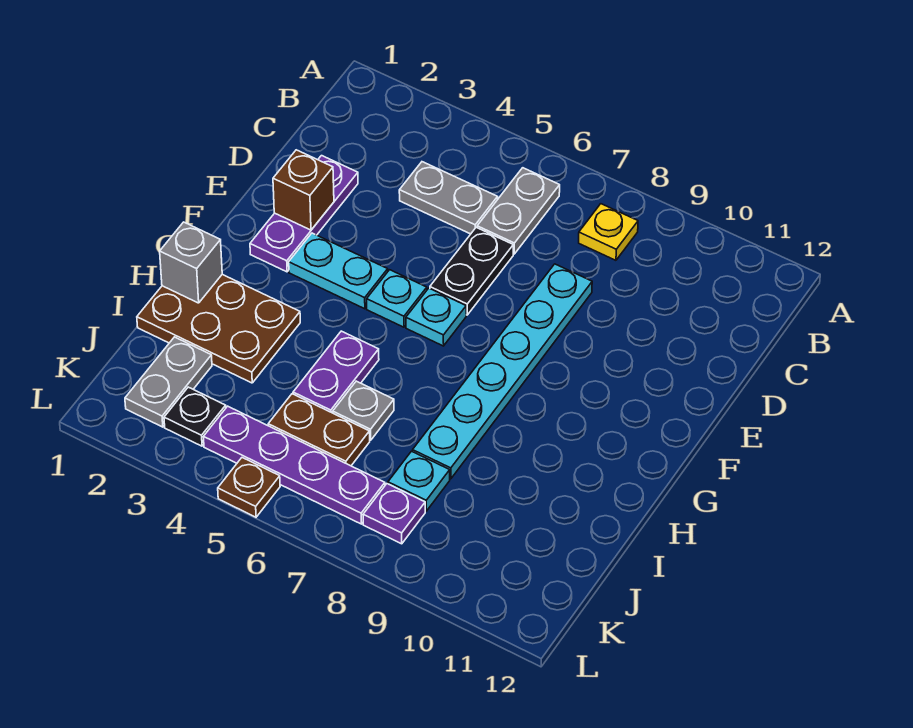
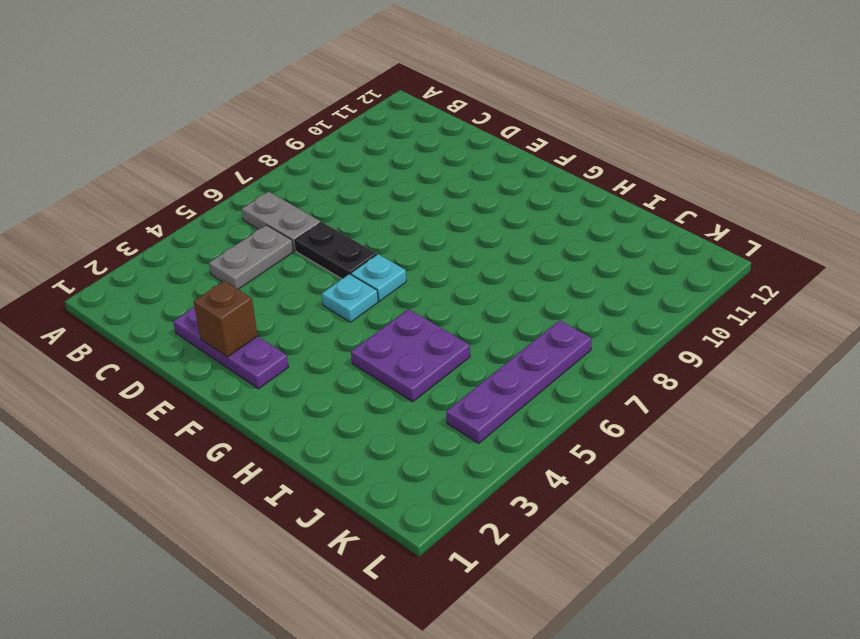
purple 2x2 plate [351,309,470,402] -> purple 1x2 plate [293,331,379,413]
none -> yellow 1x1 plate [579,204,638,260]
none -> cyan 1x6 plate [413,264,592,479]
none -> cyan 1x2 plate [289,233,388,309]

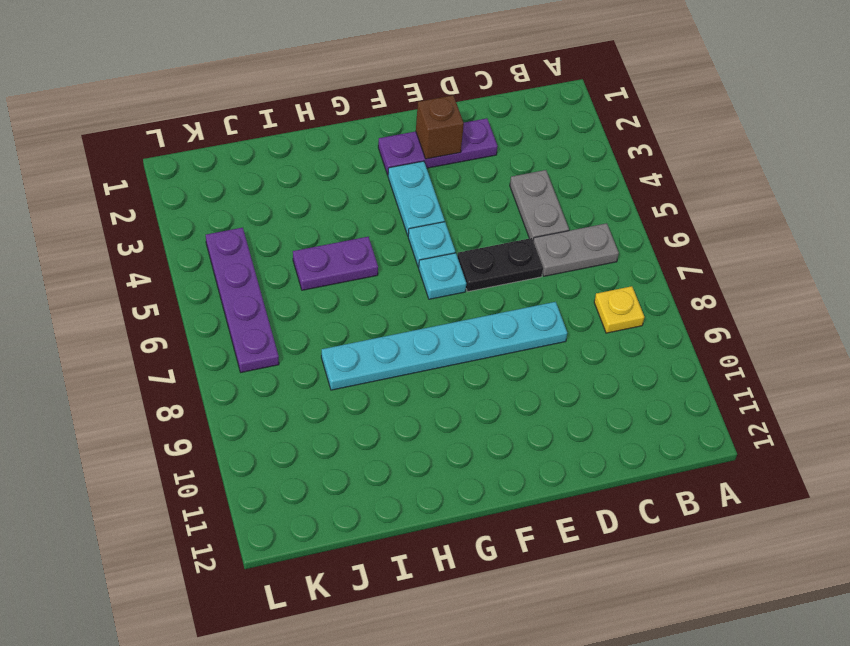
none -> brown 2x3 plate [137,275,300,383]
none -> grey 1x1 plate [333,381,394,440]
none -> grey 1x2 plate [125,337,212,427]

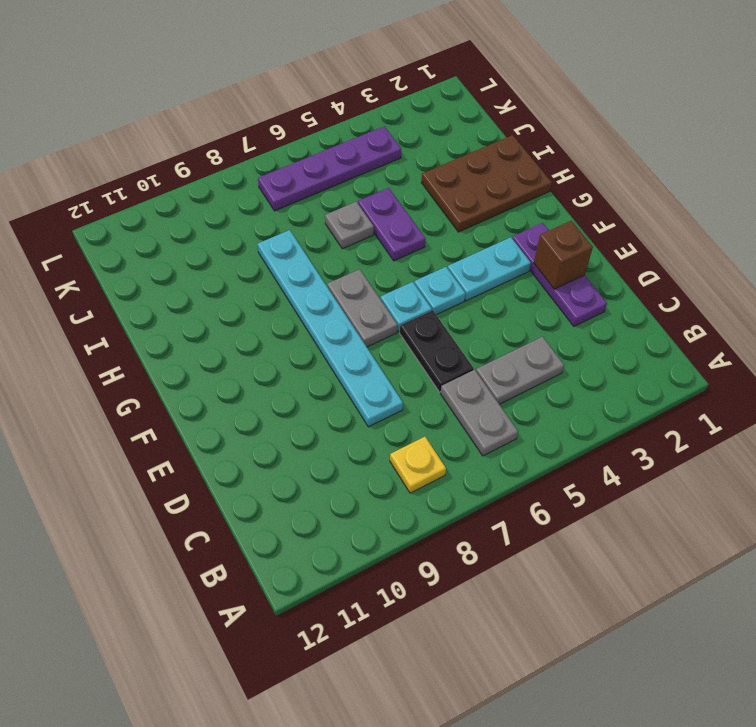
grey 1x2 plate [327,269,398,347] -> grey 1x2 plate moved to [125,337,212,427]
none -> brown 1x2 plate [268,394,370,466]
none -> cyan 1x1 plate [388,451,450,511]
none -> black 1x1 plate [164,387,226,446]

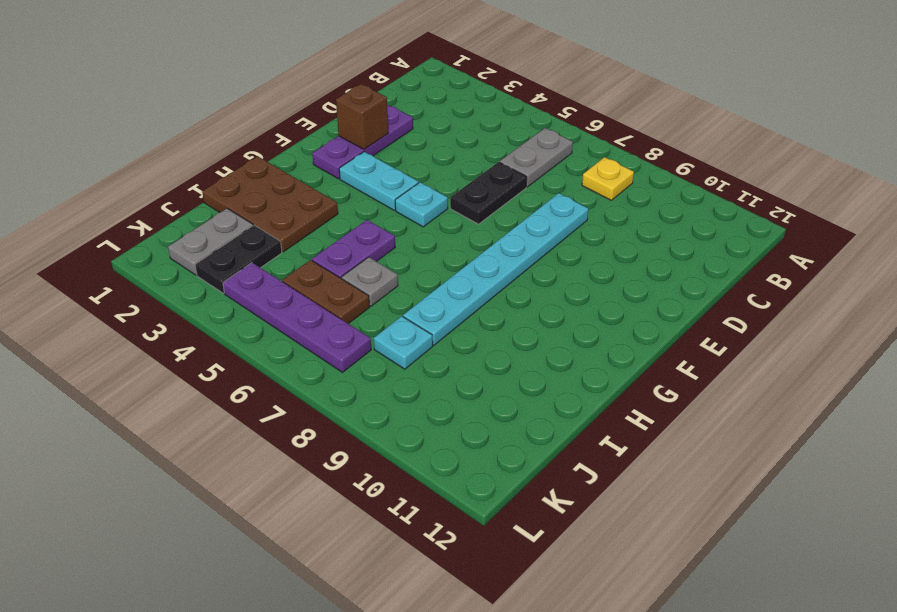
black 1x2 plate [195,225,282,293] -> black 1x1 plate [164,387,226,446]
none -> grey 1x2 plate [399,162,498,234]
none -> cyan 1x1 plate [406,288,466,346]
none -> purple 1x1 plate [363,484,425,544]

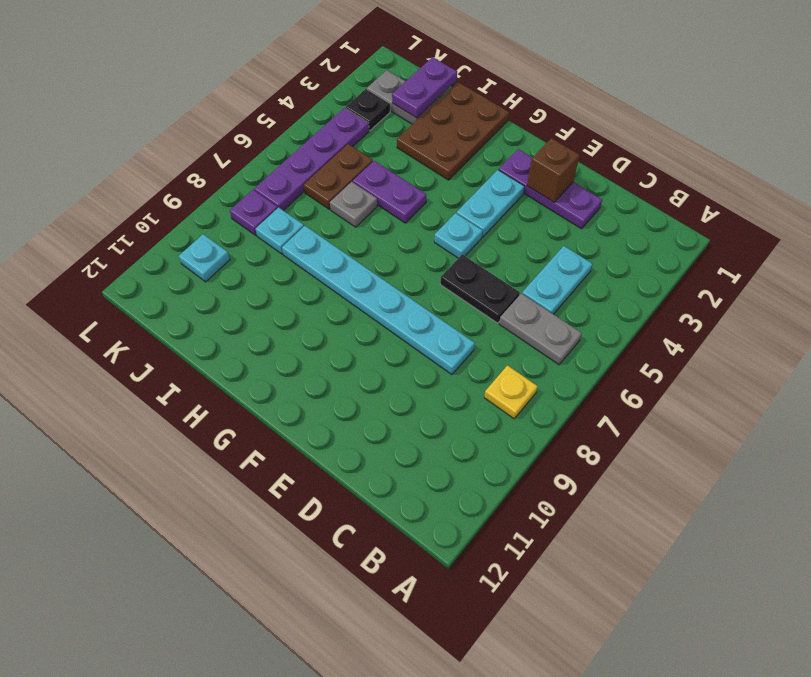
cyan 1x2 plate [522,246,592,314] -> grey 1x2 plate [399,162,498,234]
purple 1x2 plate [392,57,457,118] -> none
cyan 1x1 plate [179,234,230,282] -> cyan 1x1 plate moved to [406,288,466,346]
none -> brown 1x1 plate [218,458,280,517]
none -> grey 1x1 brick [160,222,222,303]

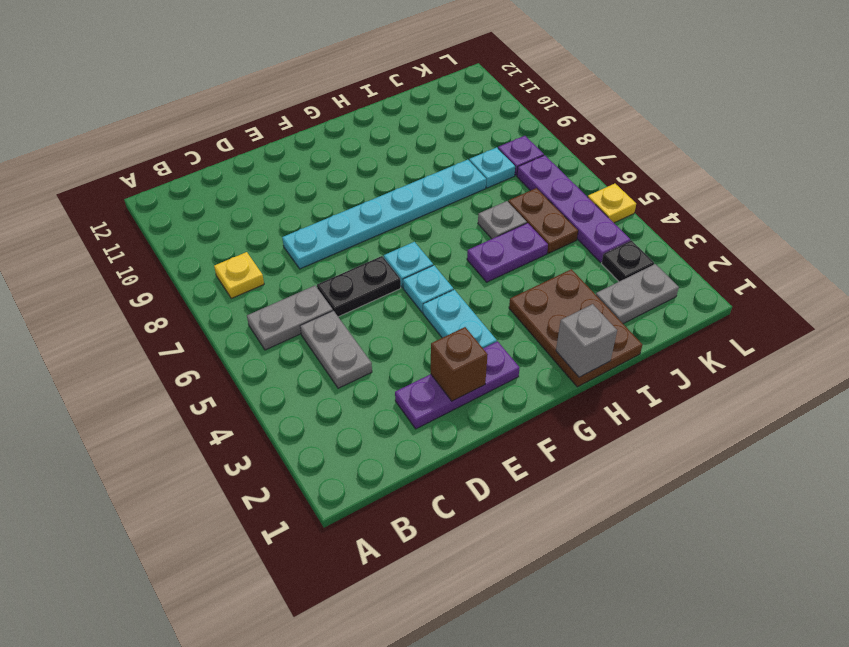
yellow 1x1 plate [588,184,636,223] -> brown 1x1 plate [218,458,280,517]

